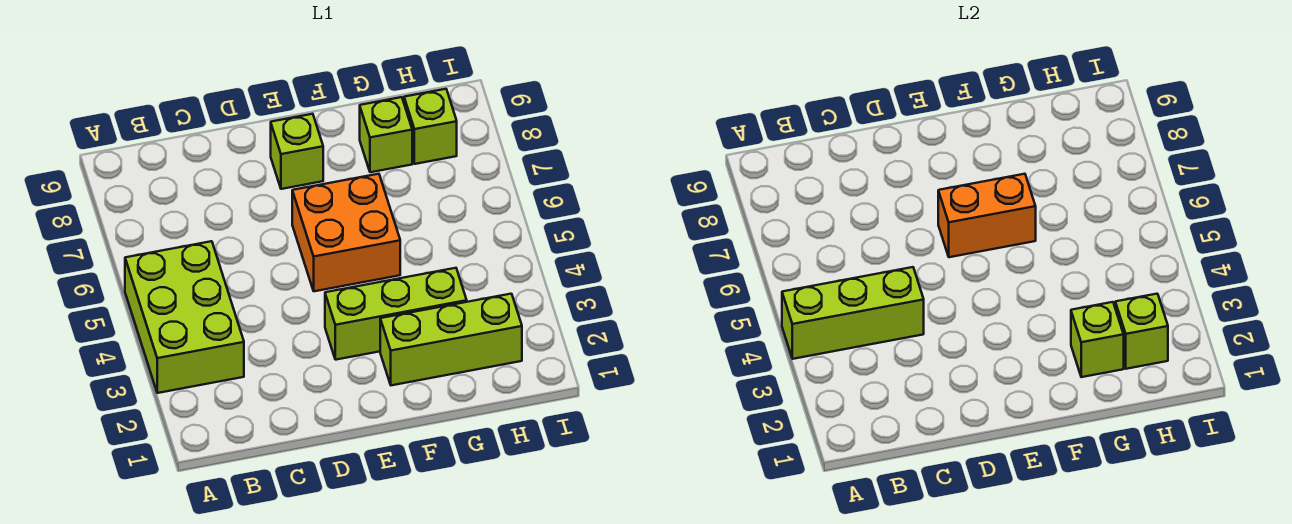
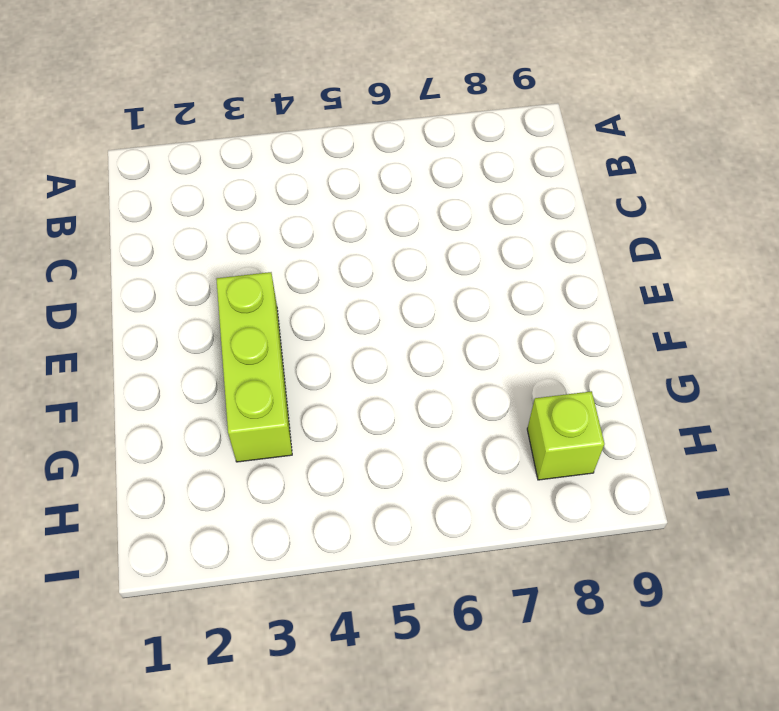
none -> lime 2x3 brick [125,241,244,393]
none -> orange 2x2 brick [292,174,400,291]

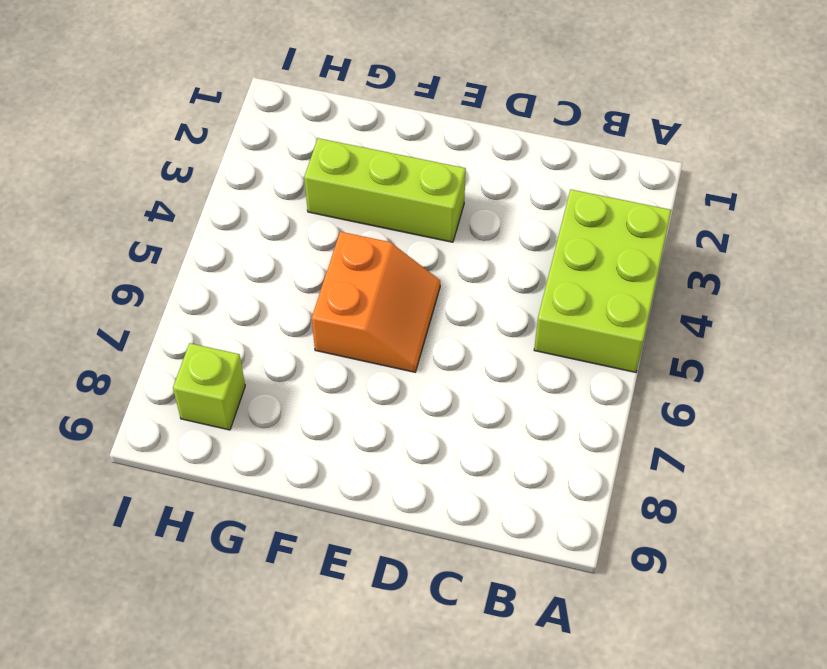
orange 2x2 slope [312,232,440,372] -> orange 2x2 brick [292,174,400,291]
none -> lime 1x1 brick [271,114,323,189]
none -> lime 1x3 brick [380,294,522,385]

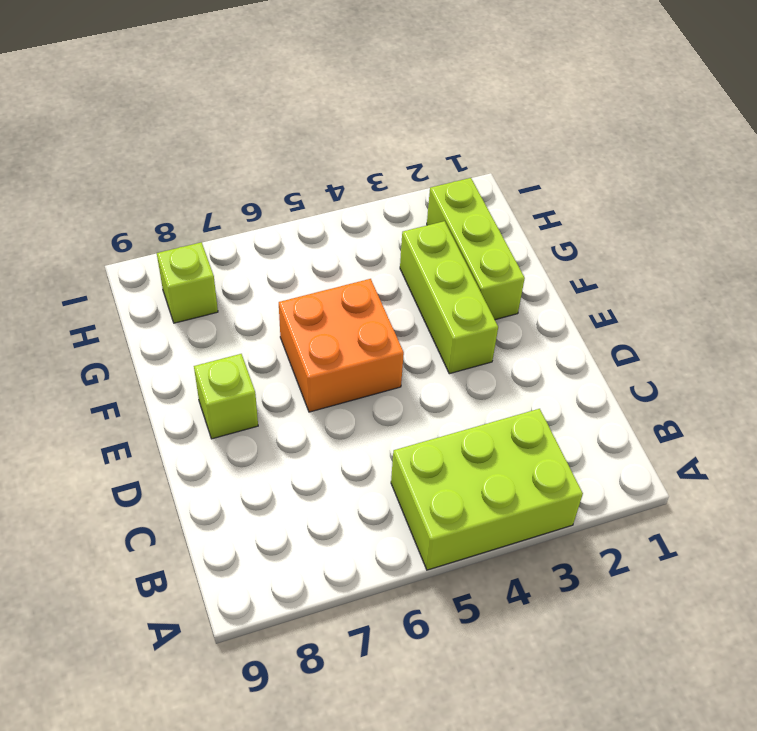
none -> lime 1x1 brick [360,97,412,172]
none -> lime 1x3 brick [782,267,924,359]

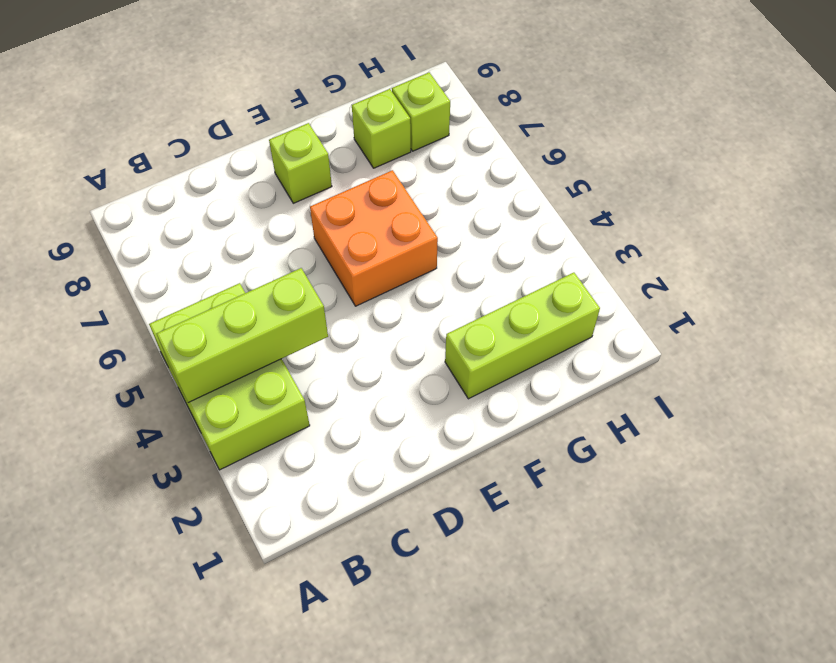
none -> lime 1x3 brick [325,268,467,360]
none -> orange 1x2 brick [938,174,1036,257]

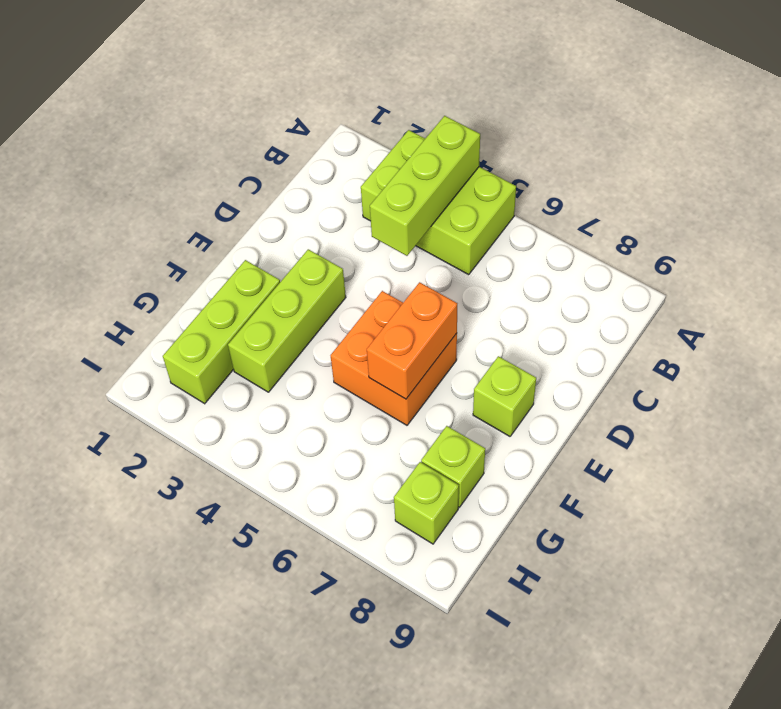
none -> lime 1x1 brick [1071,302,1124,377]
none -> lime 1x1 brick [1115,294,1168,369]

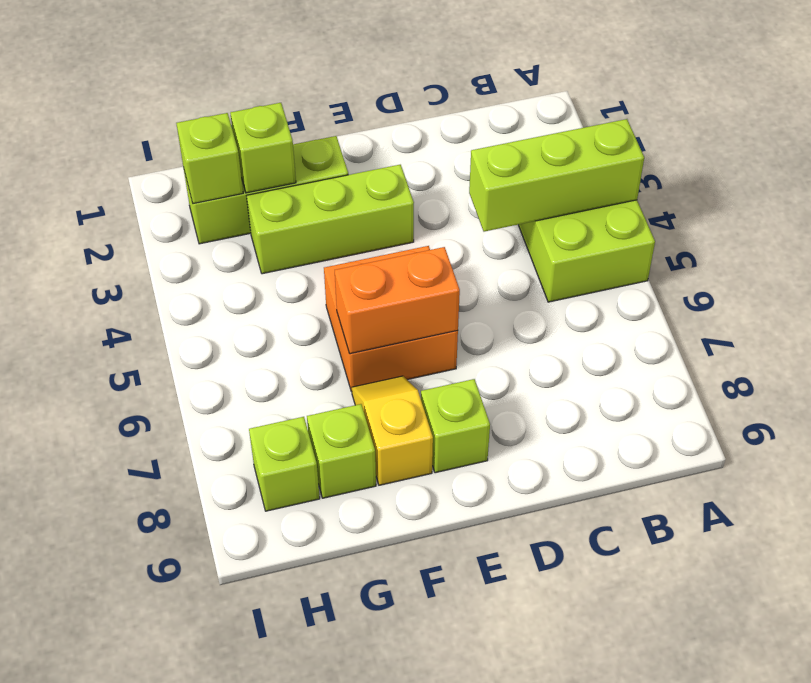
yellow 1x2 slope [352,376,433,485] -> none

